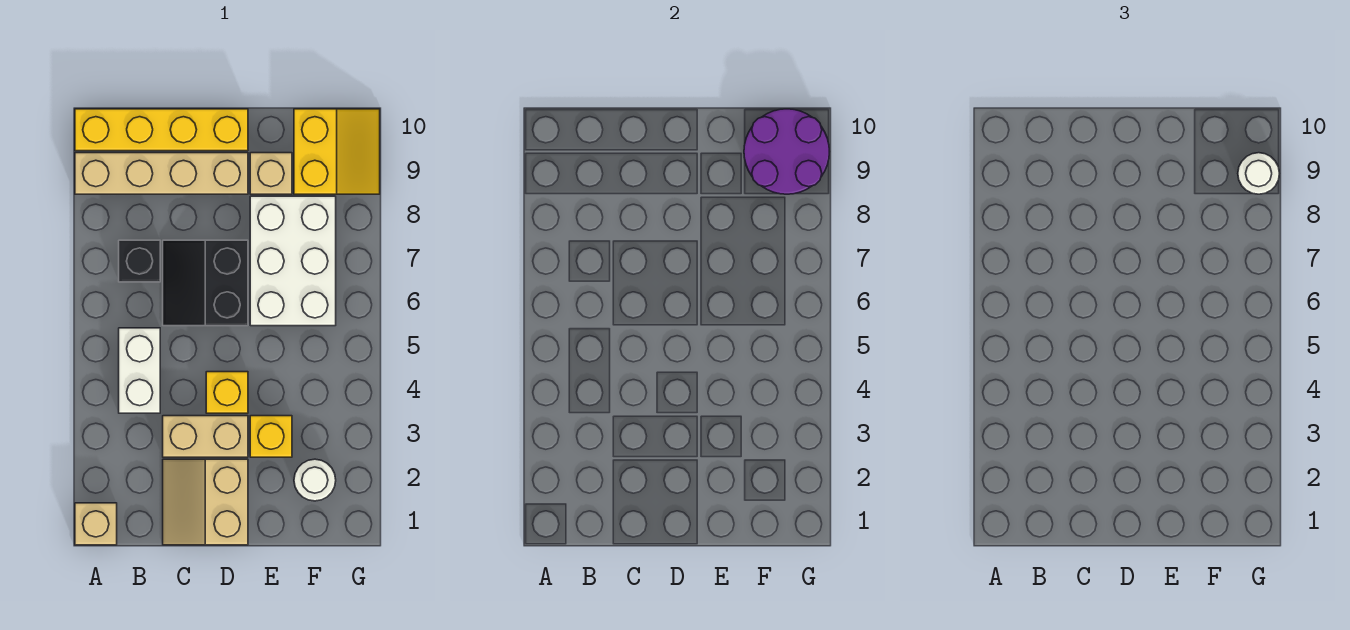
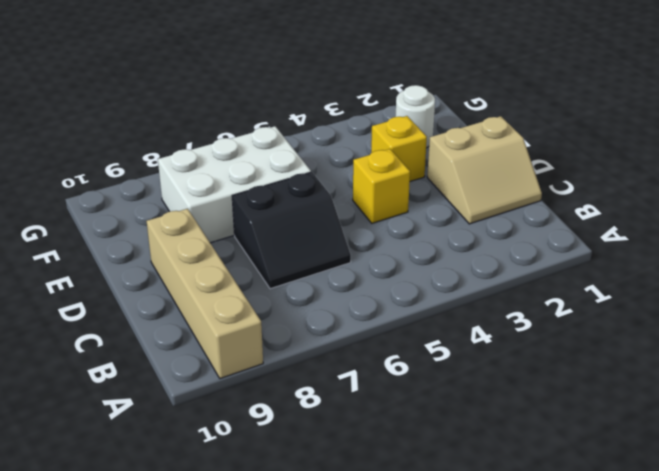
none -> tan 1x1 brick [75,503,117,545]
none -> yellow 1x4 brick [75,109,248,151]
none -> white 1x2 brick [119,328,160,413]

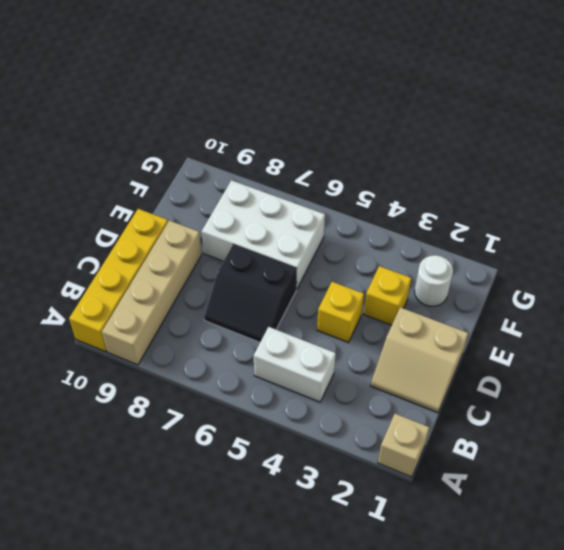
none -> black 1x1 brick [119,240,160,282]
none -> tan 1x2 brick [163,416,248,457]
none -> tan 1x1 brick [250,153,292,194]

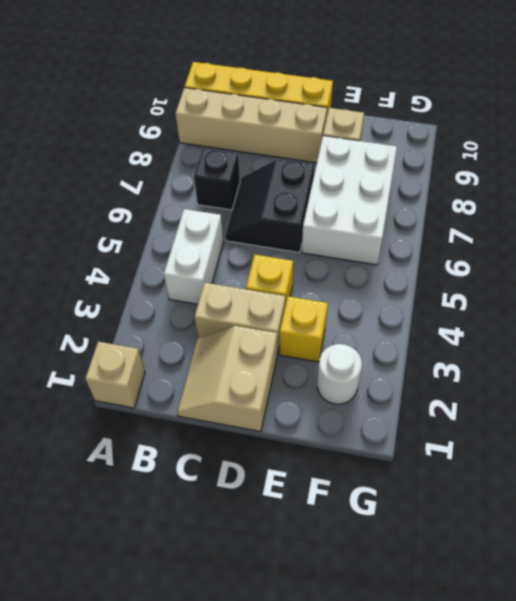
none -> yellow 2x2 slope [294,109,380,194]
none -> purple 2x2 round brick [744,109,830,194]
none -> white 1x1 round brick [1238,153,1279,194]

